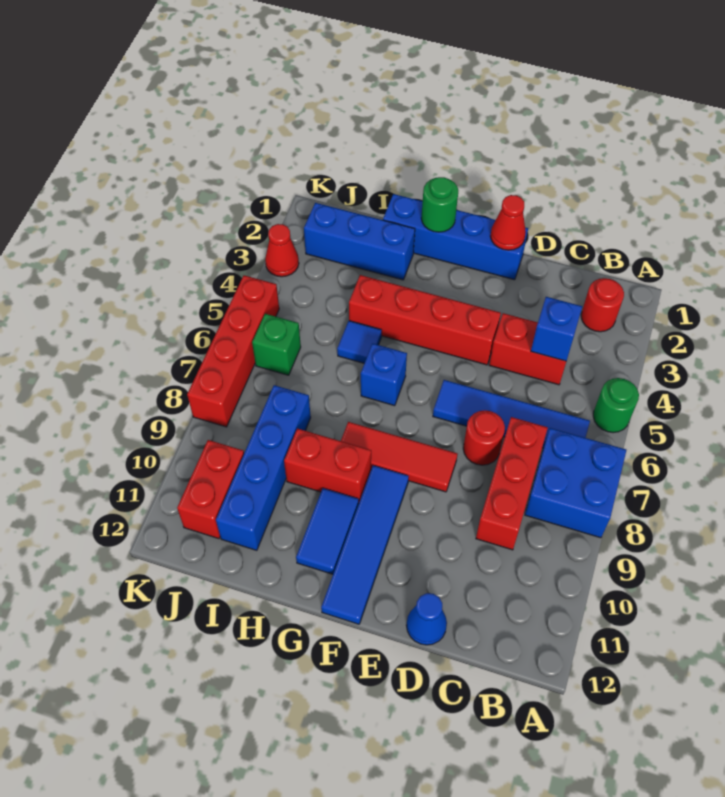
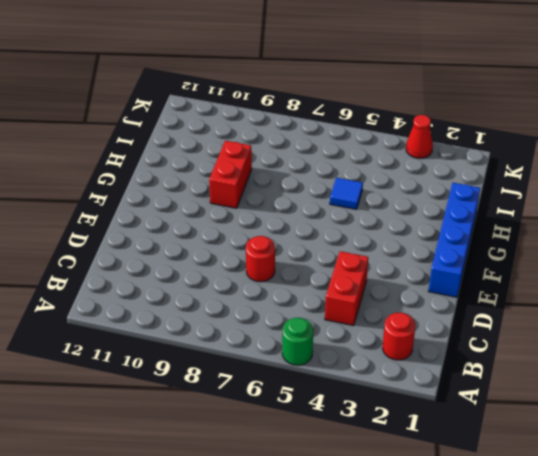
none -> blue 2x2 brick [525,428,626,538]
none -> blue 1x4 tile [433,380,590,448]
none -> red 1x3 brick [476,417,548,550]

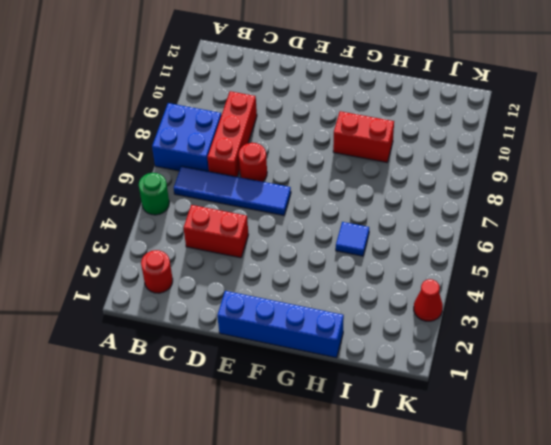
none -> blue 1x1 cone [406,593,447,645]
none -> red 1x4 brick [349,275,501,365]
none -> red 1x3 tile [341,422,458,492]

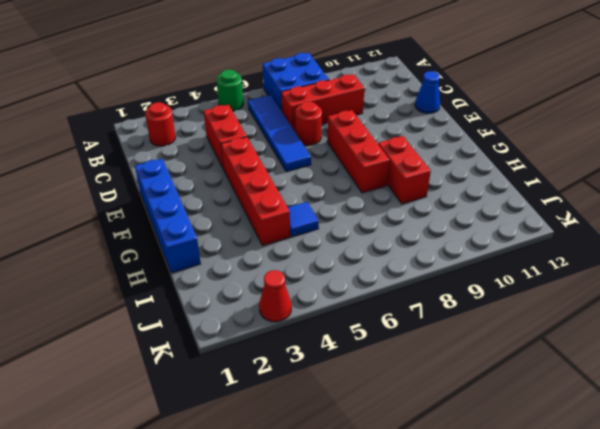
red 1x3 brick [327,110,390,193] -> red 1x3 tile [341,422,458,492]
none -> blue 1x4 tile [321,465,409,624]
none -> blue 1x1 brick [361,344,407,406]
none -> blue 1x2 tile [296,488,359,574]

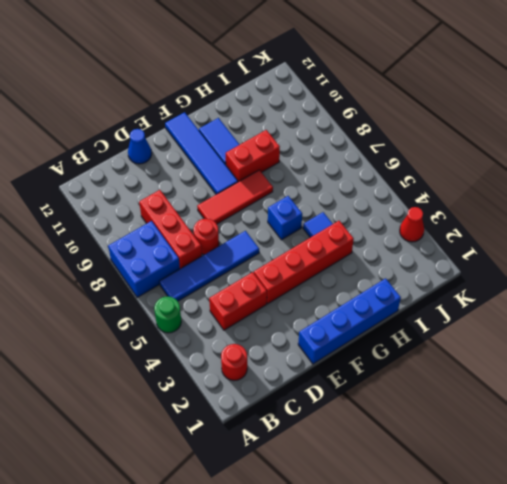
none -> blue 1x3 brick [304,203,415,280]
none -> blue 1x4 brick [216,385,311,550]
none -> green 1x1 brick [252,314,301,375]

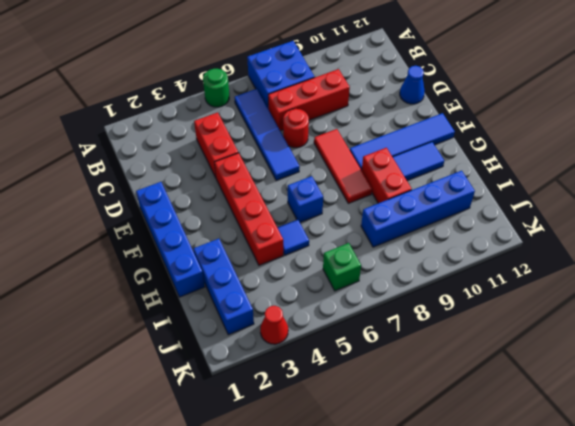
none -> red 1x1 round brick [581,278,624,332]
none -> red 1x2 brick [177,440,244,539]
none -> red 1x4 brick [187,275,279,427]

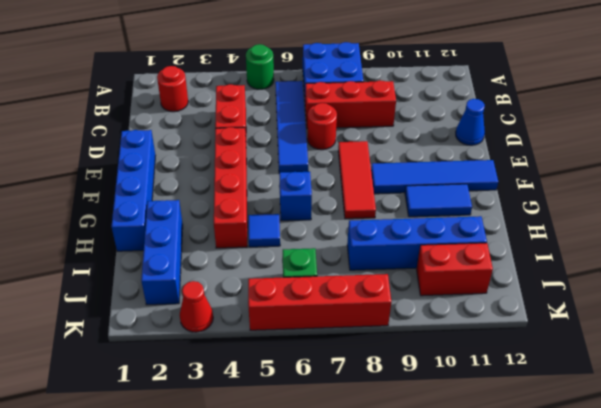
none -> red 1x2 brick [284,429,371,502]
none -> blue 1x1 brick [531,297,582,361]
none -> red 1x1 cone [490,195,526,250]

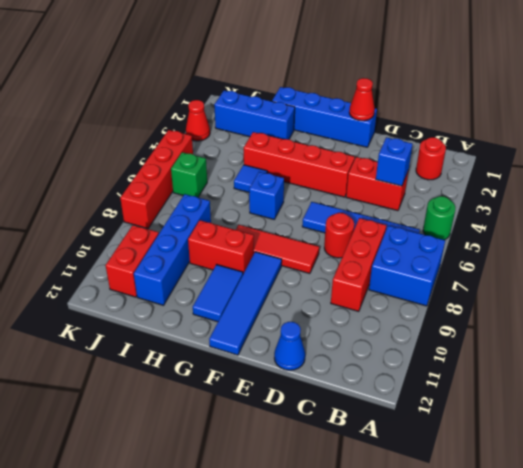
none -> green 1x1 round brick [421,177,458,232]

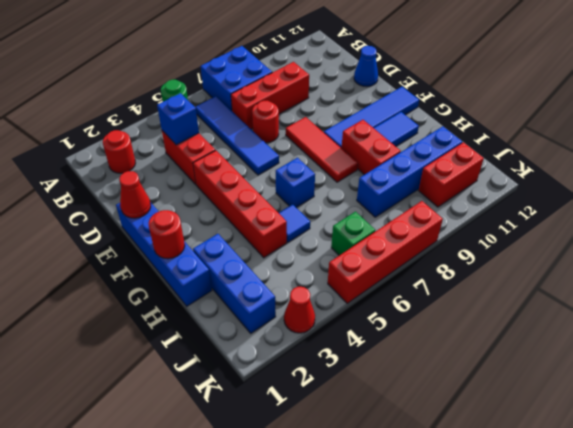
red 1x1 round brick [149,210,185,259] -> green 1x1 round brick [421,177,458,232]

